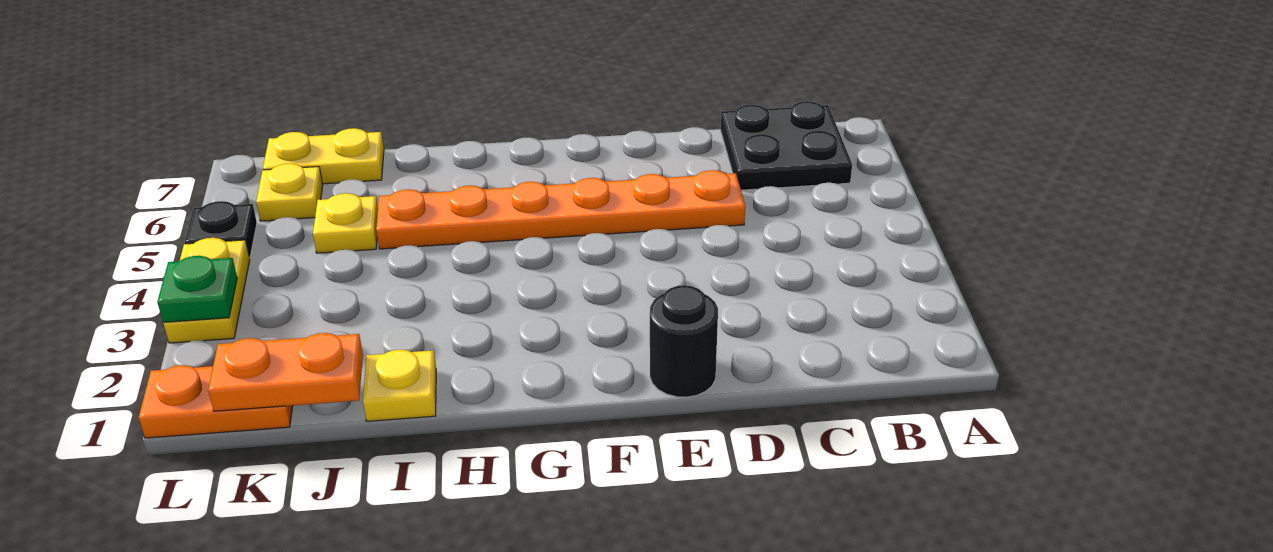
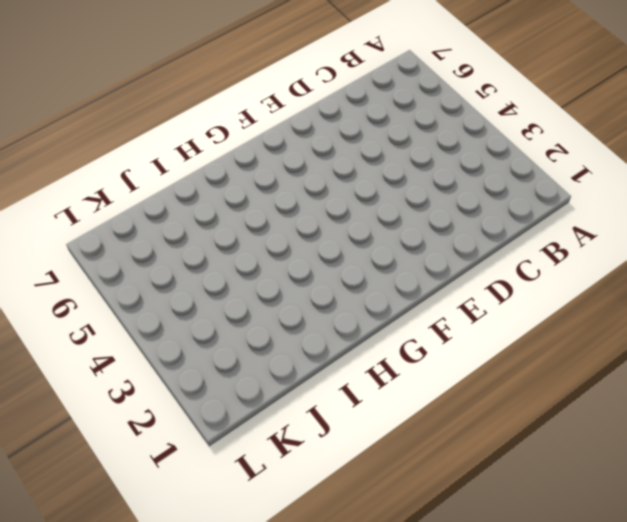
none -> black 2x2 plate [720,101,852,190]
none -> orange 1x6 plate [376,170,745,249]
none -> black 1x1 round brick [650,285,718,397]

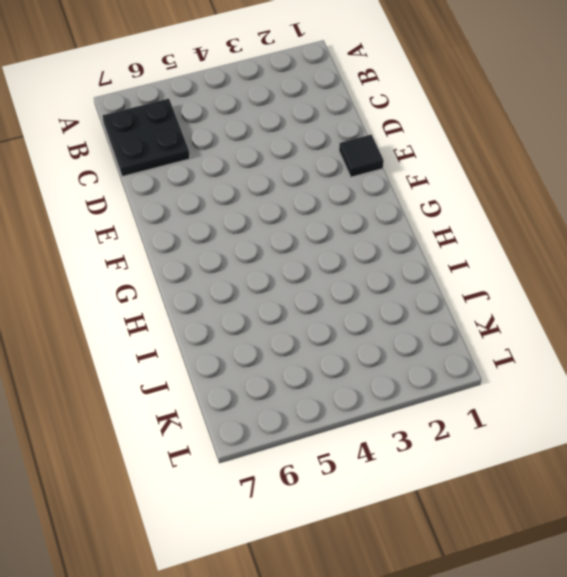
black 1x1 tile [339,134,384,177] -> black 1x1 round brick [650,285,718,397]
none -> orange 1x6 plate [376,170,745,249]
none -> yellow 1x1 plate [363,350,436,421]
none -> yellow 1x1 plate [313,193,378,253]

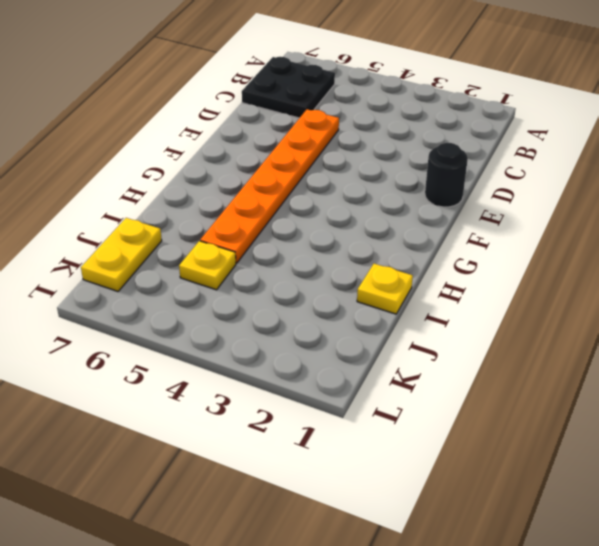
none -> orange 1x2 plate [139,365,293,438]
none -> yellow 1x1 plate [256,163,323,221]
none -> yellow 1x2 plate [163,238,250,343]

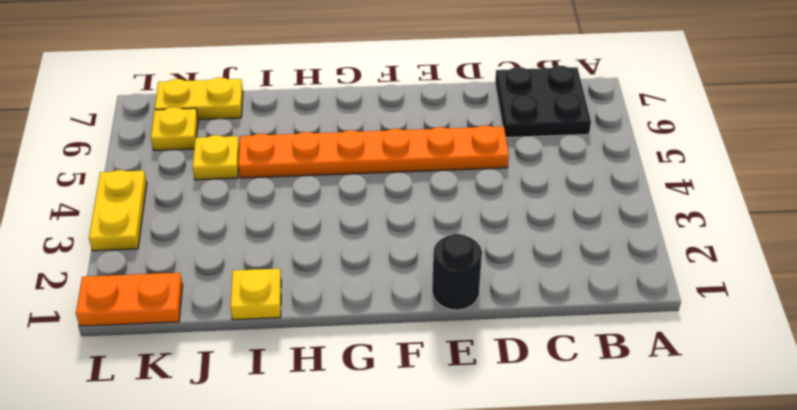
none -> black 1x1 plate [185,201,257,258]
none -> orange 1x2 plate [208,333,363,411]
none -> green 1x1 plate [157,256,237,322]

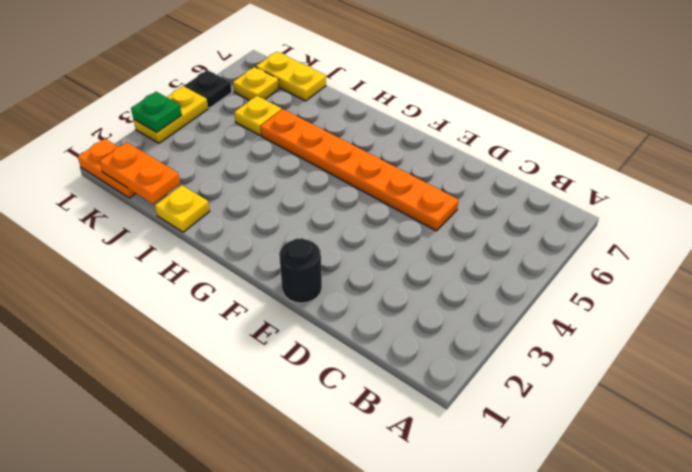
none -> black 2x2 plate [720,101,852,190]

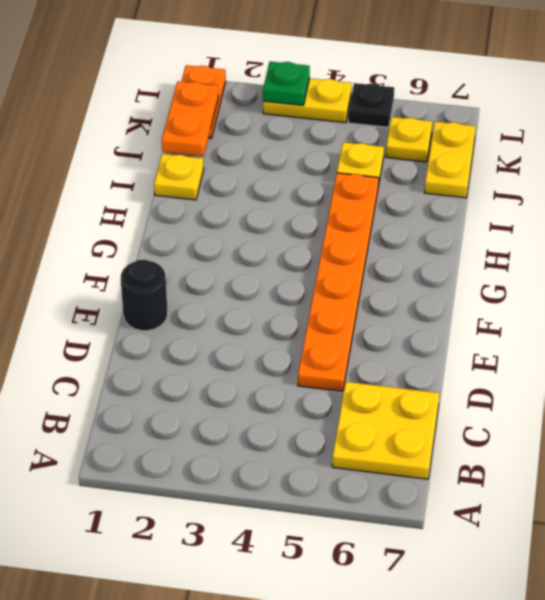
yellow 2x2 plate [332,382,439,479] -> black 2x2 plate [720,101,852,190]

